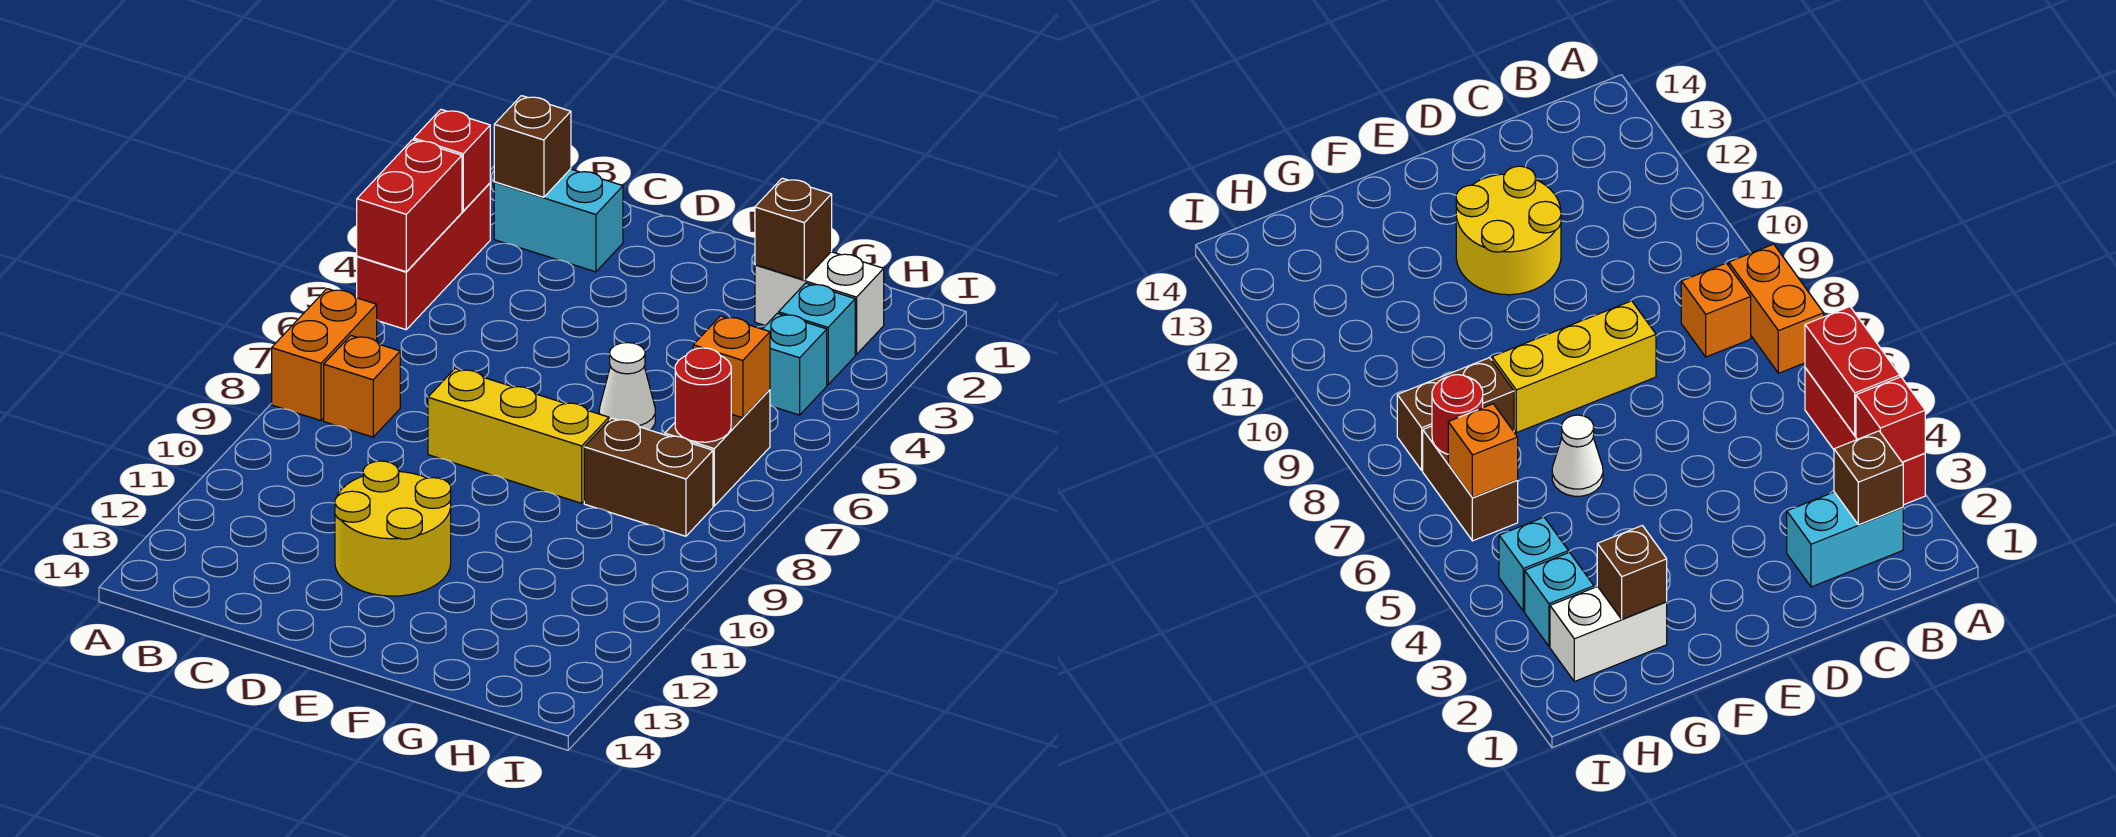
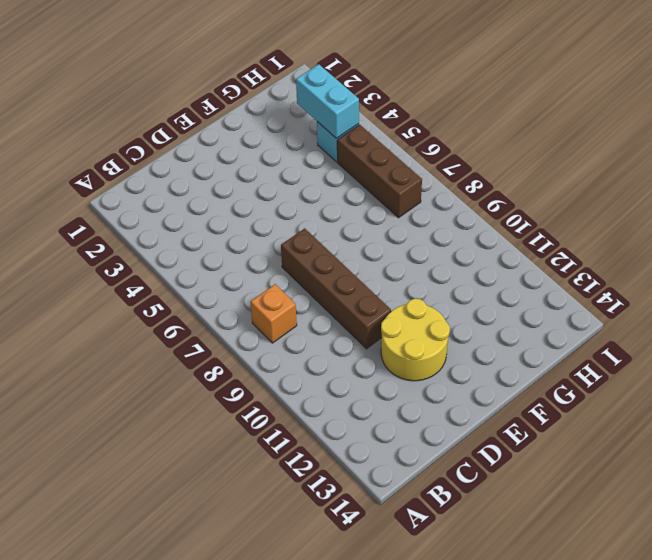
brown 1x4 brick [281,228,391,349] -> yellow 1x3 brick [428,369,609,503]
cyan 1x2 brick [296,64,359,138] -> cyan 1x2 brick turned to [494,169,623,272]
brown 1x3 brick [337,125,422,218] -> brown 1x2 brick [665,390,770,506]
none -> red 1x3 brick [357,183,490,330]
none -> orange 1x2 brick [272,289,377,421]
none -> white 1x1 cone [599,343,655,430]

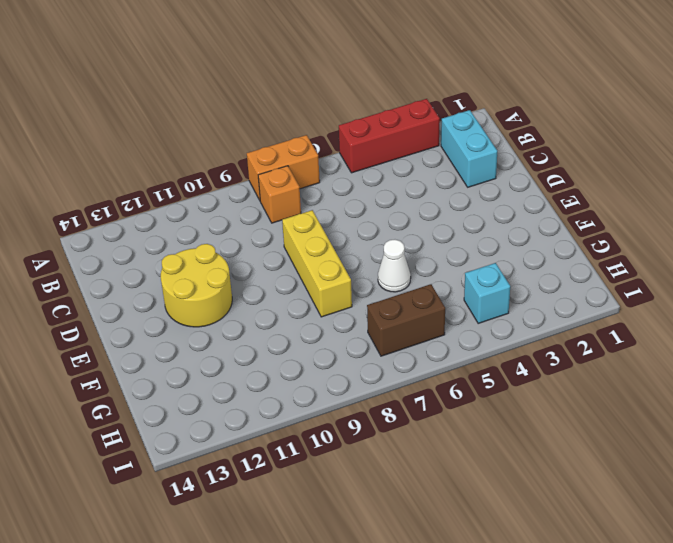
none -> white 1x2 brick [755,252,884,354]
none -> brown 1x2 brick [584,418,713,536]
none -> cyan 1x1 brick [779,283,855,385]

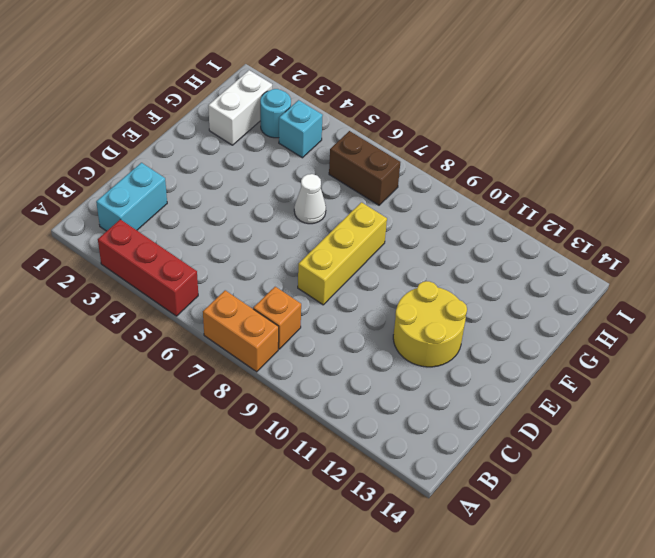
cyan 1x1 round brick [260,89,291,138] -> cyan 1x1 brick [779,283,855,385]
none -> brown 1x2 brick [584,418,713,536]
none -> red 1x1 brick [414,110,490,211]
none -> red 1x2 brick [357,140,462,272]

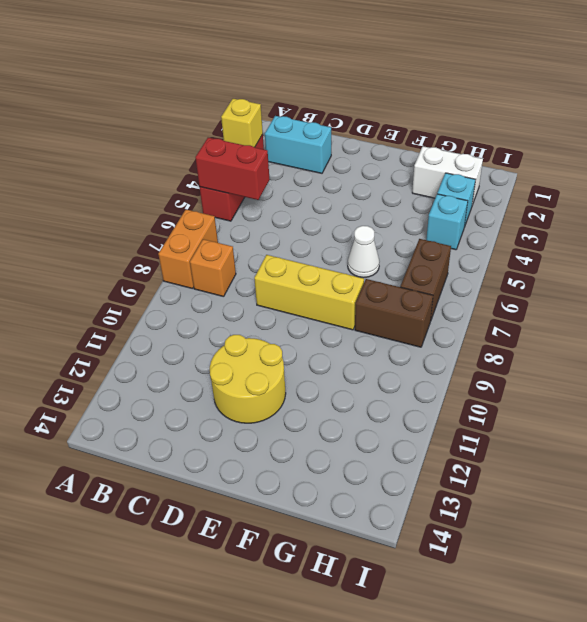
yellow 1x1 brick [221,99,263,147] -> red 1x1 brick [414,110,490,211]
red 1x2 brick [195,138,270,200] -> red 1x2 brick turned to [357,140,462,272]
none -> brown 1x1 brick [494,96,571,197]
none -> brown 1x1 brick [755,178,832,280]
none -> orange 1x1 brick [693,316,770,418]

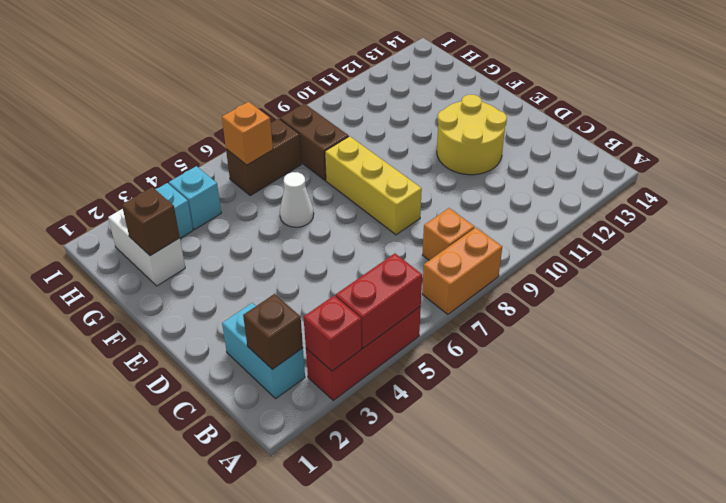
none -> red 1x1 round brick [675,348,731,442]

